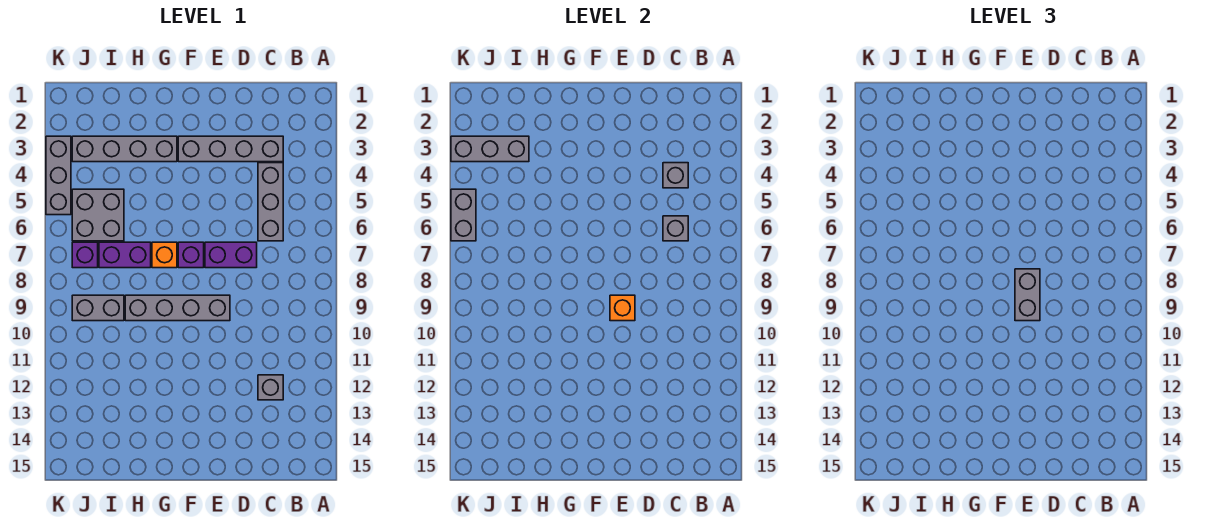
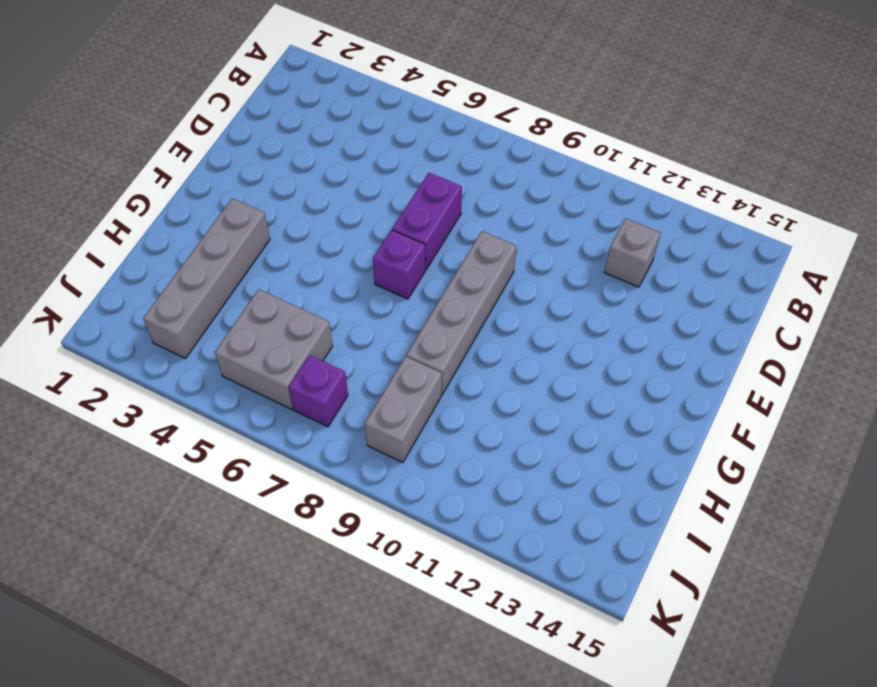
none -> grey 1x4 brick [178,136,283,162]
none -> grey 1x3 brick [258,163,283,241]
none -> orange 1x1 brick [152,242,177,268]

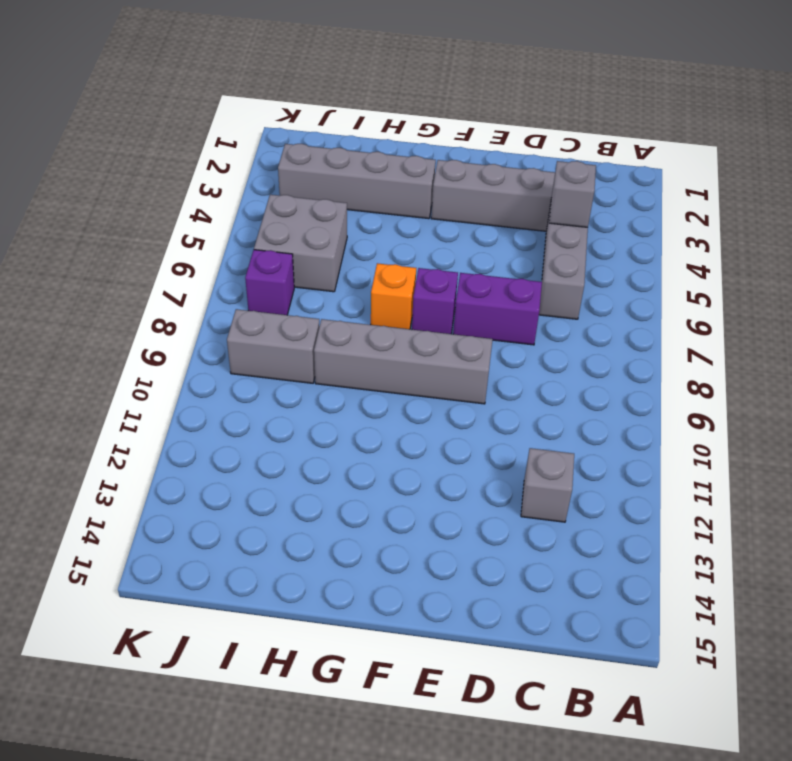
none -> purple 1x2 brick [99,242,151,268]
none -> grey 1x3 brick [46,136,71,215]
none -> grey 1x1 brick [663,216,688,241]

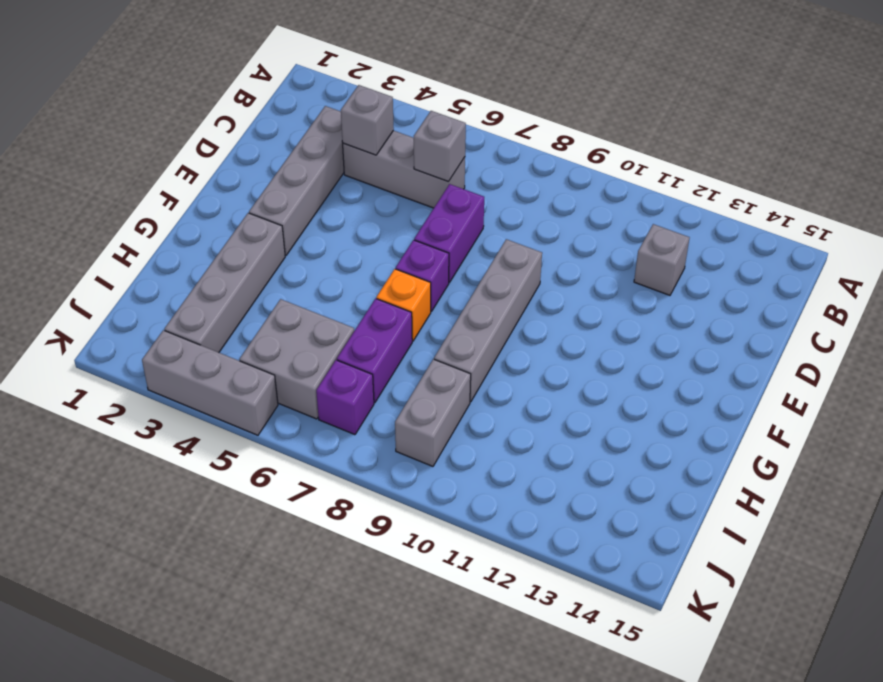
none -> orange 1x1 brick [610,295,635,321]
none -> grey 1x3 brick [451,136,529,162]
none -> grey 1x2 brick [451,189,476,241]

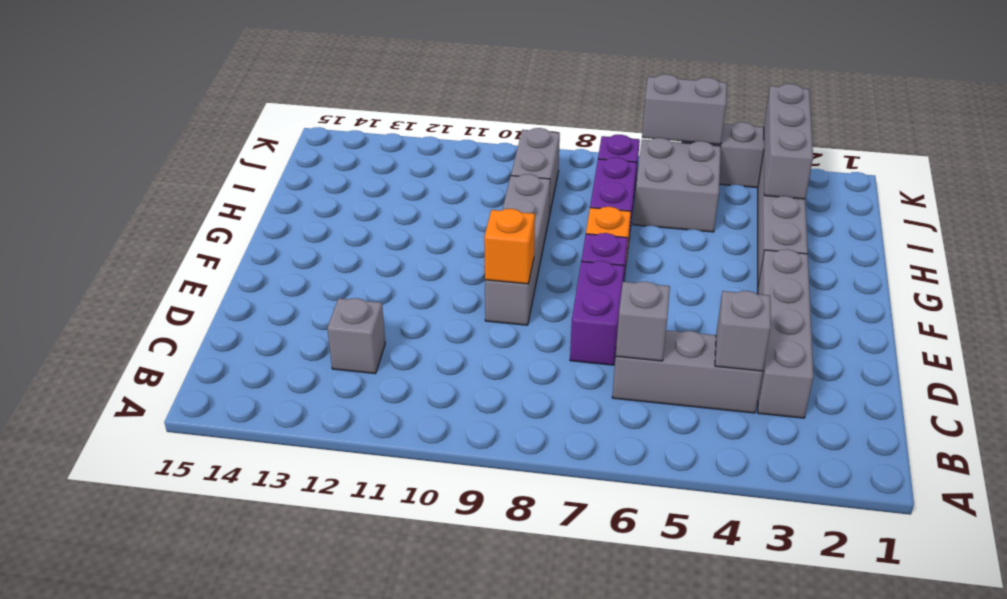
none -> grey 1x2 brick [1015,269,1040,321]

